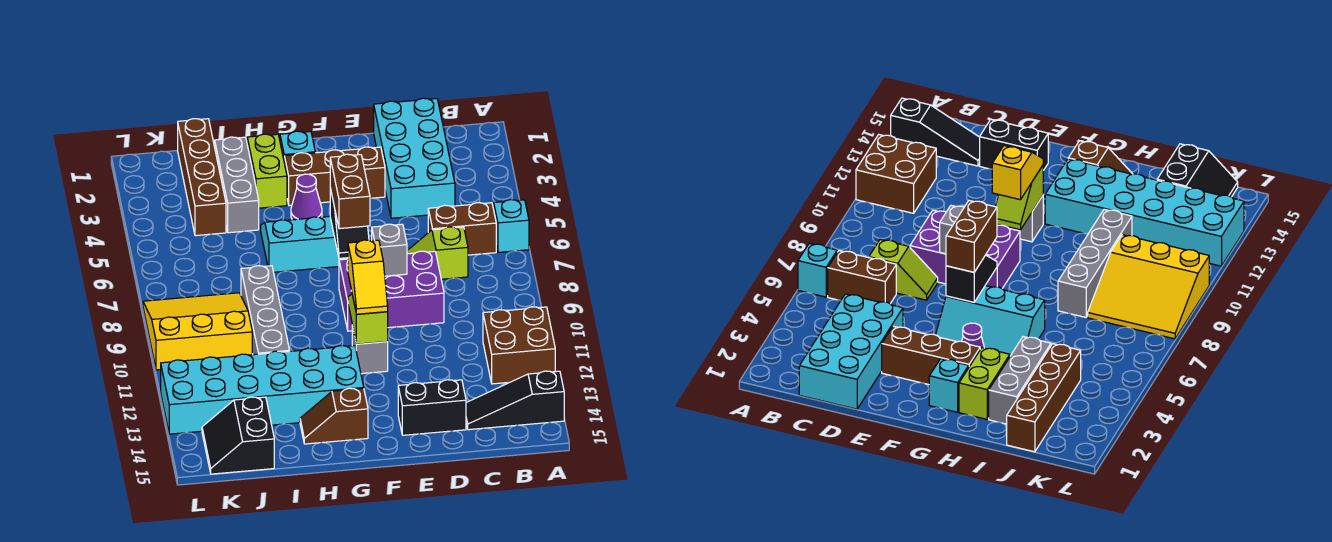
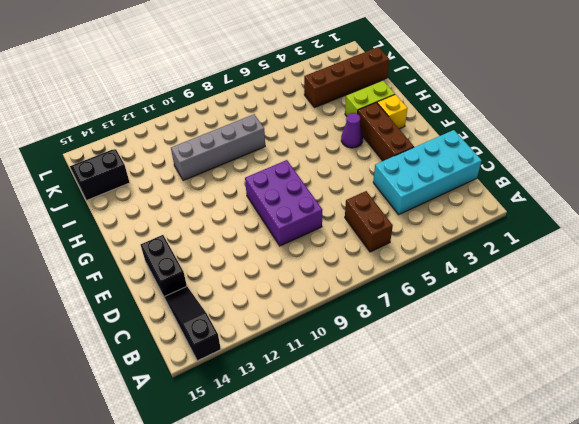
yellow 1x1 brick [377,94,408,129] -> cyan 1x1 brick [280,131,315,159]
none -> cyan 1x1 brick [494,200,529,252]
none -> brown 2x2 brick [483,307,555,384]
none -> lime 1x2 slope [407,227,468,279]

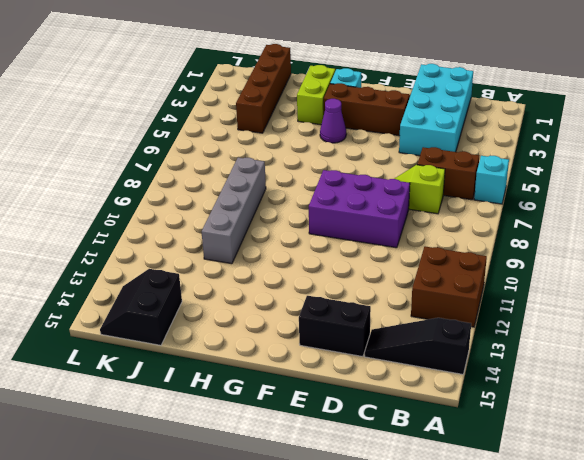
none -> cyan 2x3 slope [261,217,348,272]
none -> grey 1x1 brick [352,325,388,374]
none -> cyan 2x6 brick [161,346,364,434]

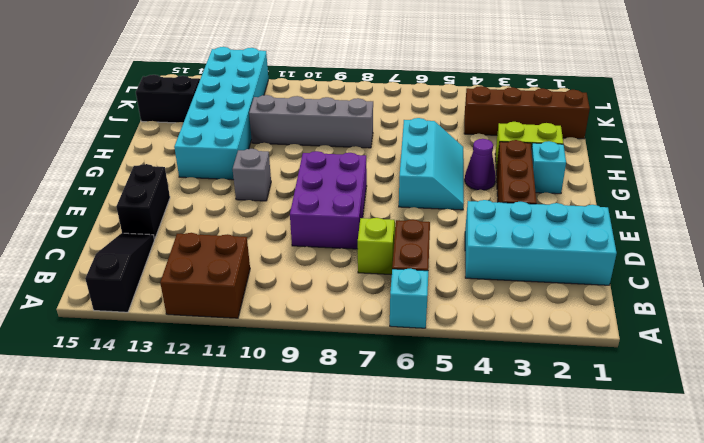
none -> brown 1x2 slope [300,388,368,444]
none -> grey 1x3 brick [215,137,259,233]
none -> yellow 3x3 slope [143,293,252,370]

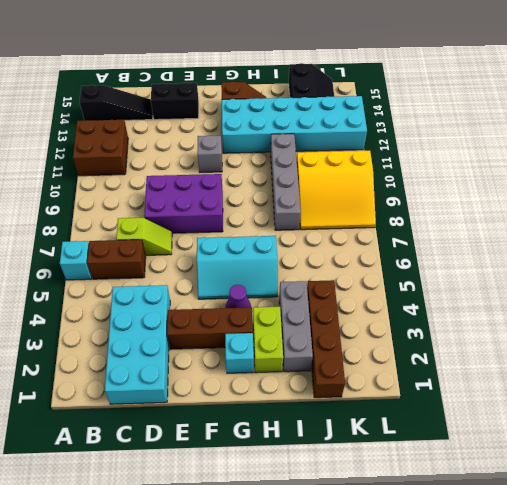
none -> grey 1x1 brick [372,224,407,276]
none -> black 1x2 slope [330,188,369,258]
none -> lime 1x2 slope [348,294,388,344]

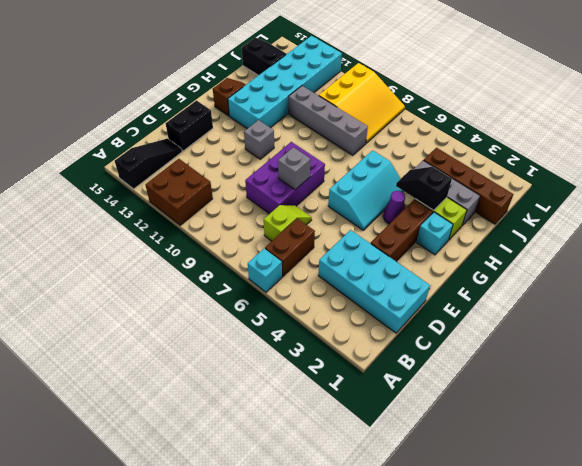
black 1x2 slope [396,167,452,210] -> black 1x2 slope moved to [330,188,369,258]
none -> lime 1x2 slope [348,294,388,344]
none -> brown 1x2 brick [330,154,370,229]
none -> yellow 1x2 slope [348,240,388,314]

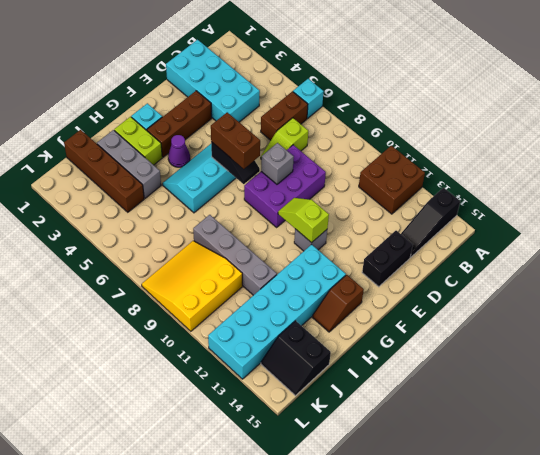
none -> yellow 1x2 slope [348,240,388,314]

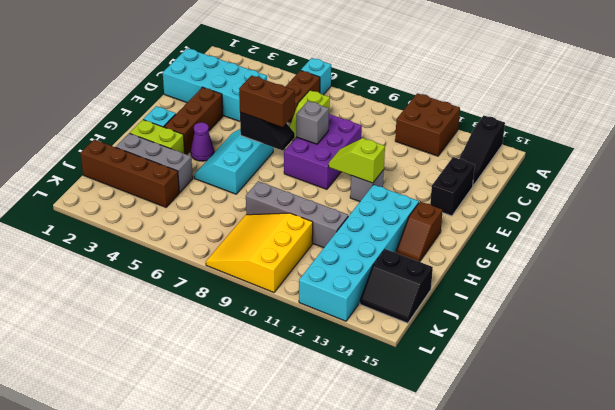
none -> yellow 1x2 slope [348,240,388,314]

